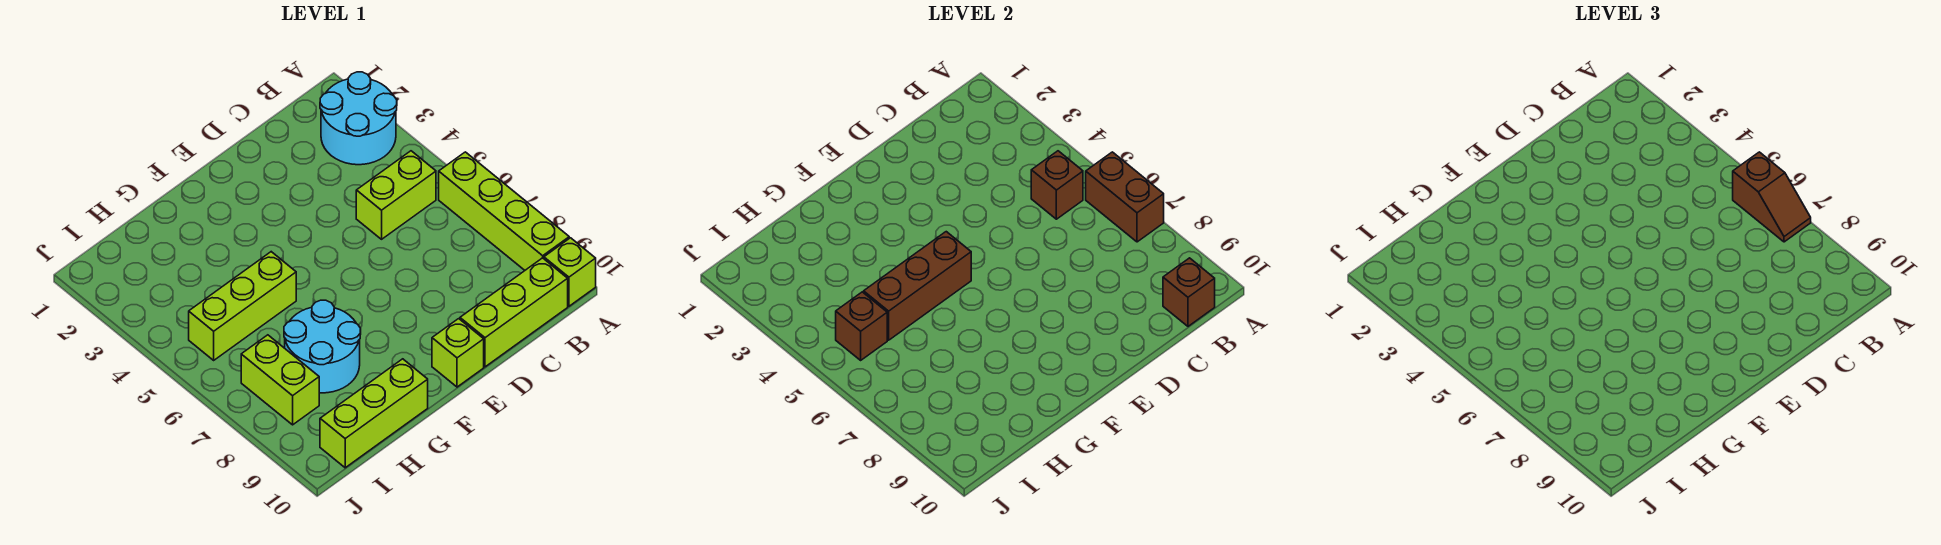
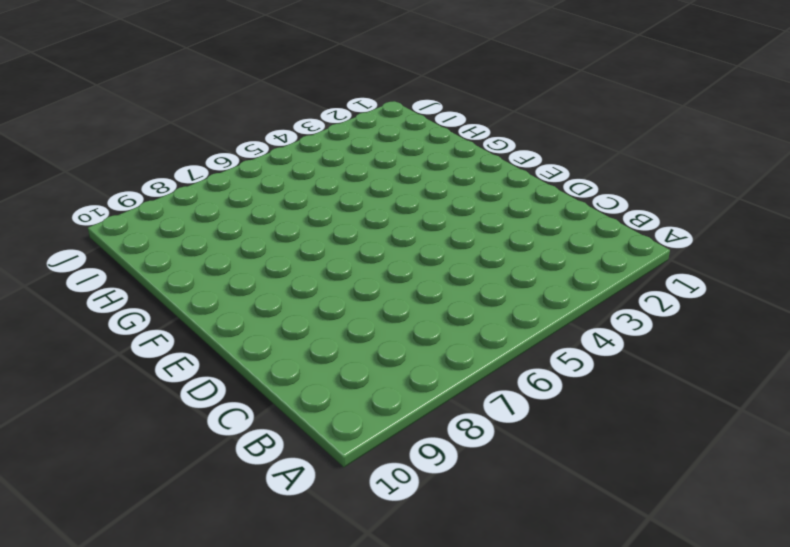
none -> cyan 2x2 round brick [320,72,397,165]
none -> lime 1x4 brick [439,152,569,270]
none -> lime 1x1 brick [544,238,596,306]

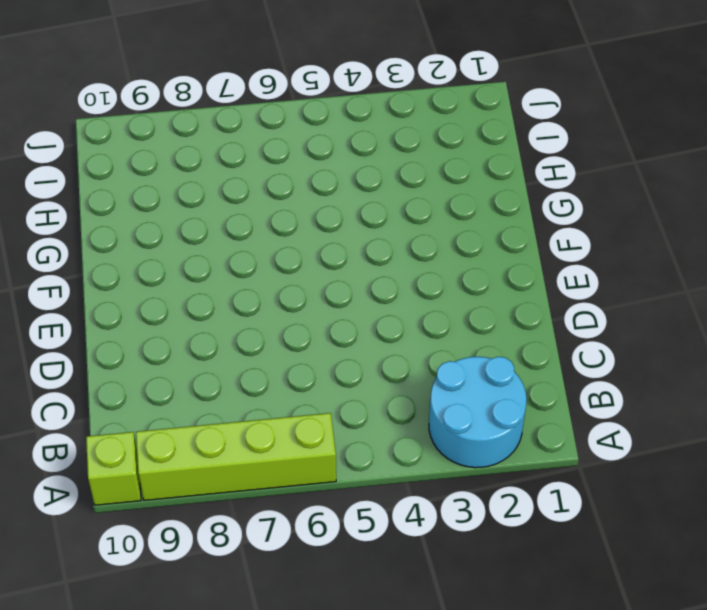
none -> lime 1x2 brick [356,151,436,239]
none -> lime 1x3 brick [460,258,568,367]
none -> lime 1x1 brick [432,319,484,387]

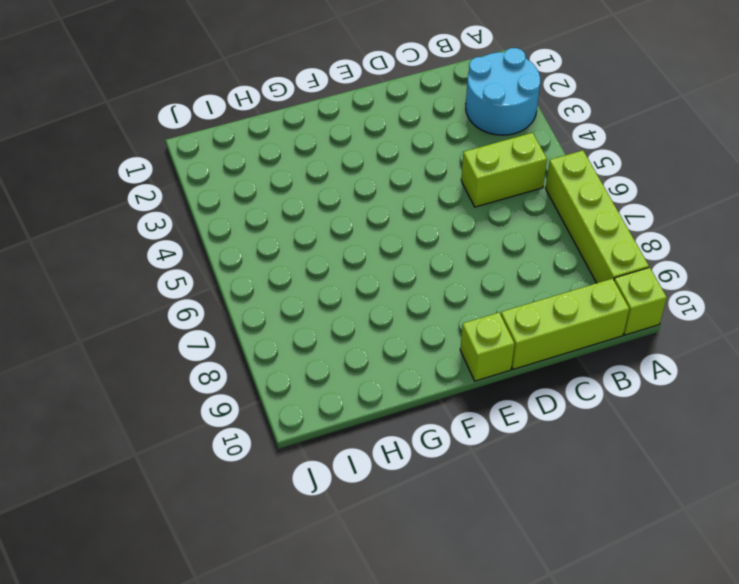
none -> lime 1x3 brick [189,252,296,360]
none -> cyan 2x2 round brick [284,300,361,393]
none -> lime 1x3 brick [320,359,428,468]

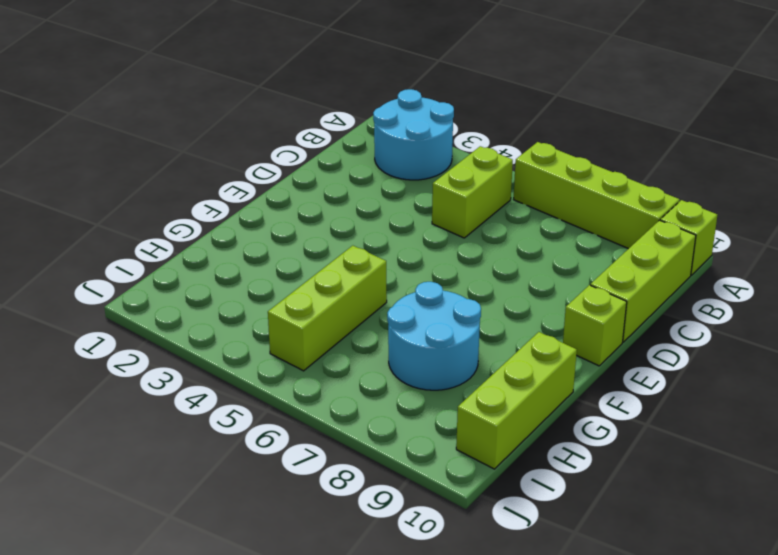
none -> lime 1x2 brick [241,335,319,425]
none -> brown 1x2 brick [1086,152,1164,242]
none -> brown 1x1 brick [1031,151,1083,219]

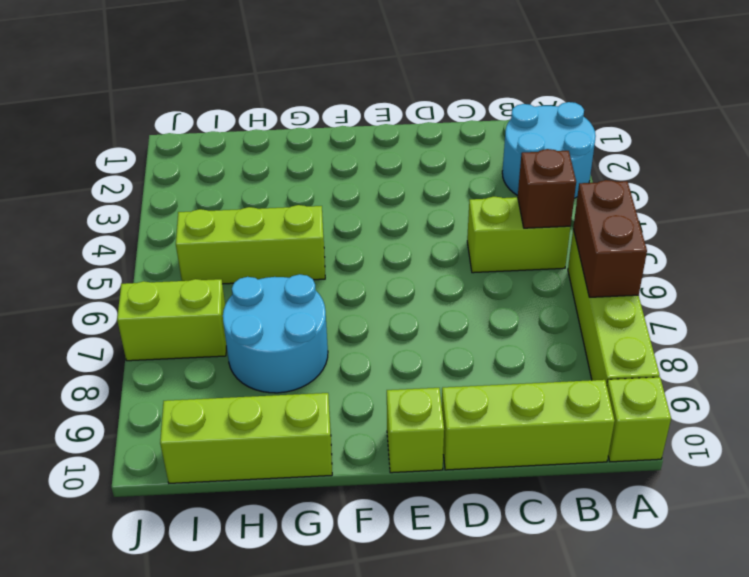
lime 1x2 brick [117,279,226,361] -> lime 1x2 brick turned to [241,335,319,425]
none -> brown 1x1 brick [1163,258,1215,326]
none -> brown 1x3 brick [864,232,971,340]
none -> brown 1x1 brick [836,292,887,360]

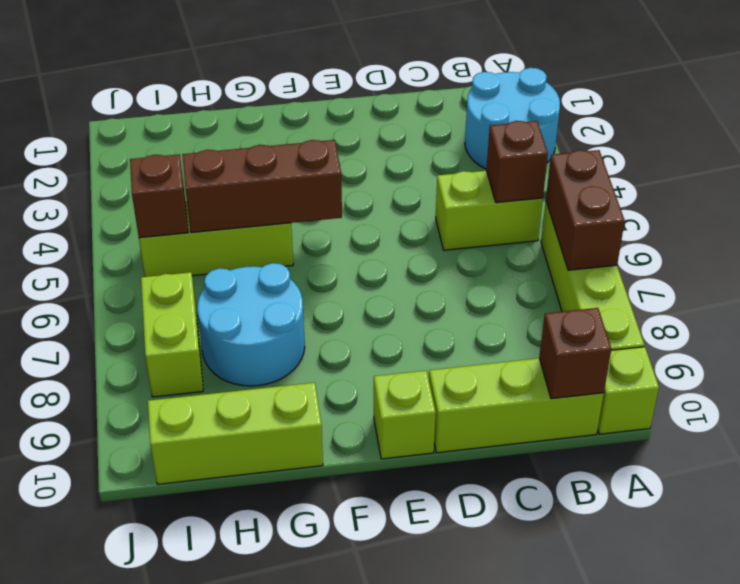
none -> brown 1x2 slope [1733,152,1811,242]

